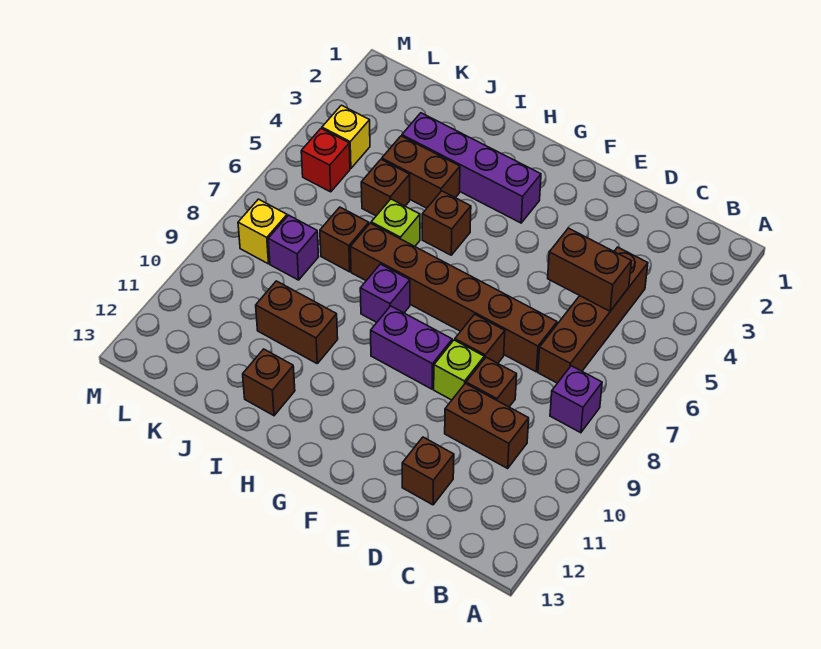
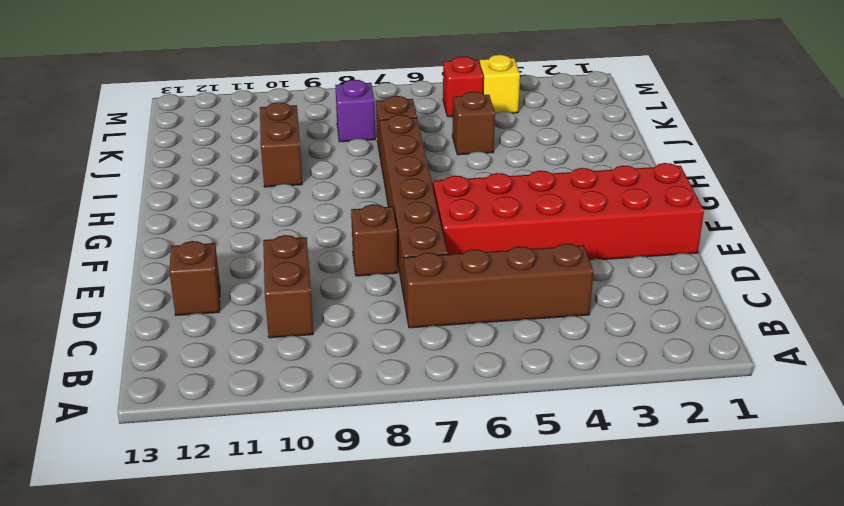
red 2x6 brick [433,163,704,260] -> none
none -> purple 1x1 brick [550,366,602,433]
none -> brown 1x1 brick [466,357,517,407]
none -> lime 1x1 brick [434,340,484,400]

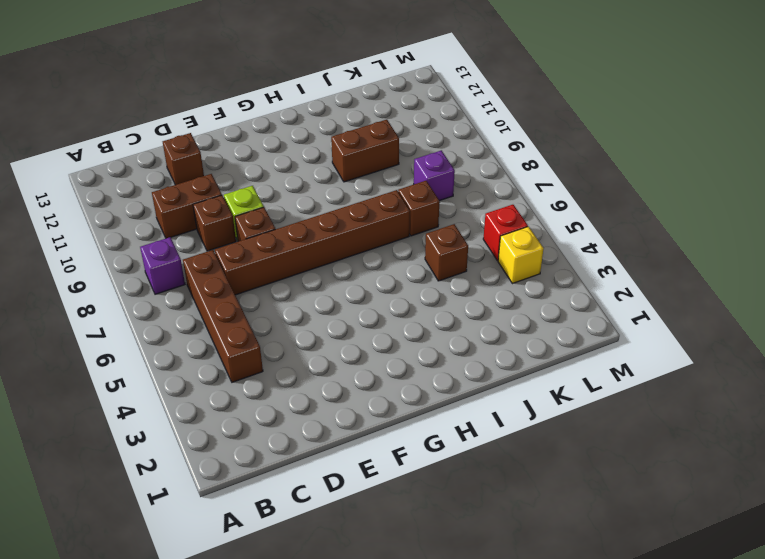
none -> purple 1x2 brick [371,306,452,389]
none -> purple 1x4 brick [402,113,541,223]
none -> brown 1x1 brick [422,191,471,255]

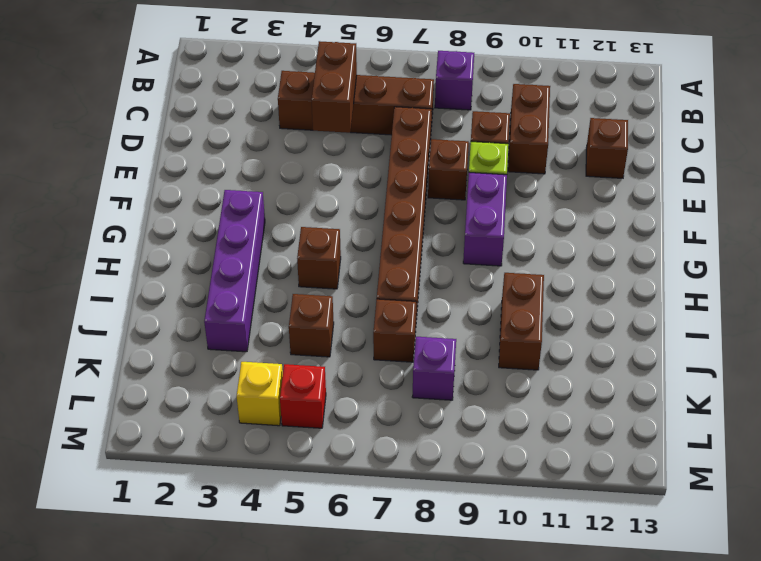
none -> purple 1x1 brick [360,264,410,322]
none -> brown 1x2 brick [382,136,460,208]
none -> lime 1x1 brick [371,199,420,246]

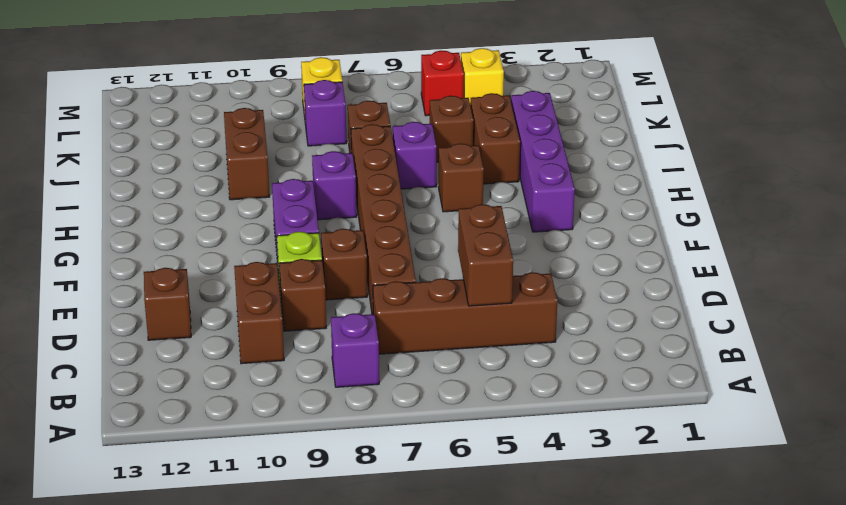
purple 1x1 brick [393,122,436,189] -> lime 1x1 brick [371,199,420,246]
none -> brown 1x1 brick [243,349,295,416]

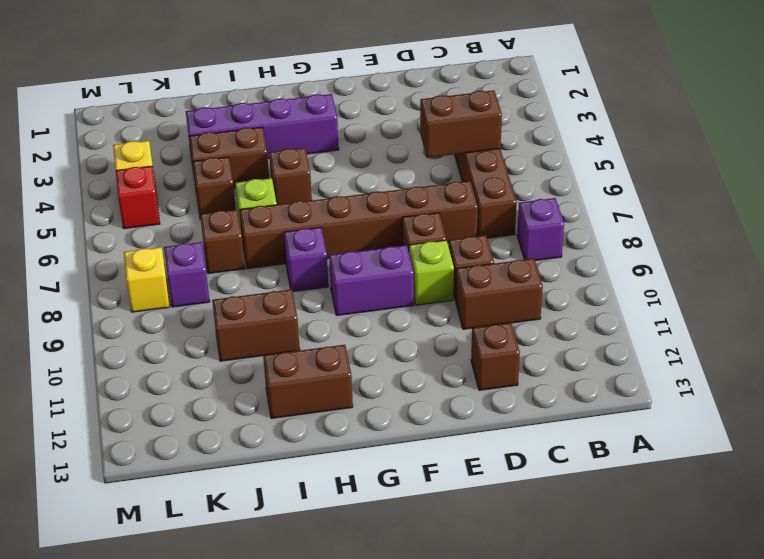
brown 1x2 brick [263,345,353,418] -> brown 1x1 brick [243,349,295,416]

